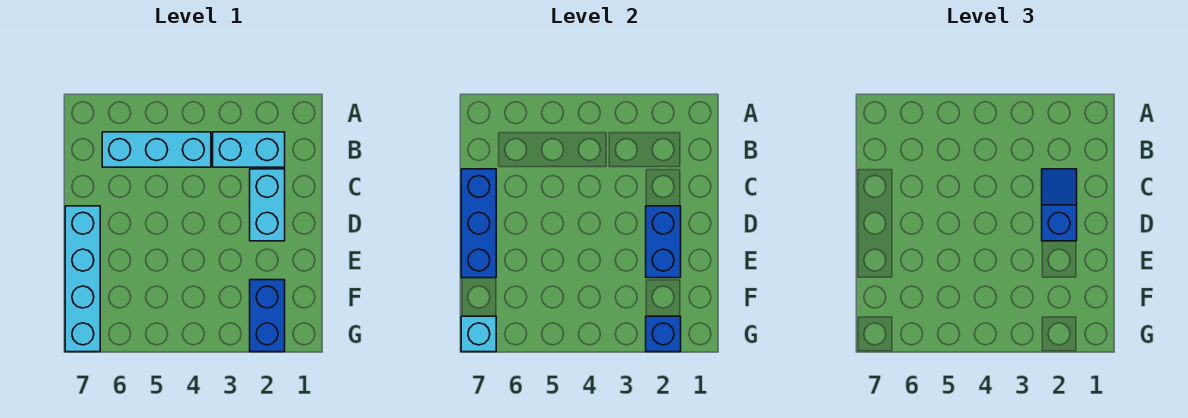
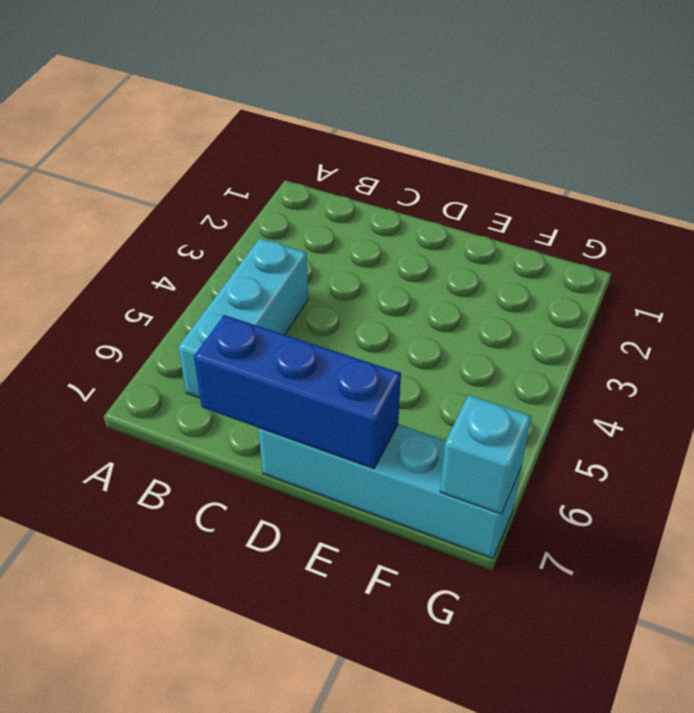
none -> cyan 1x2 brick [213,132,285,167]
none -> cyan 1x2 brick [250,169,285,241]

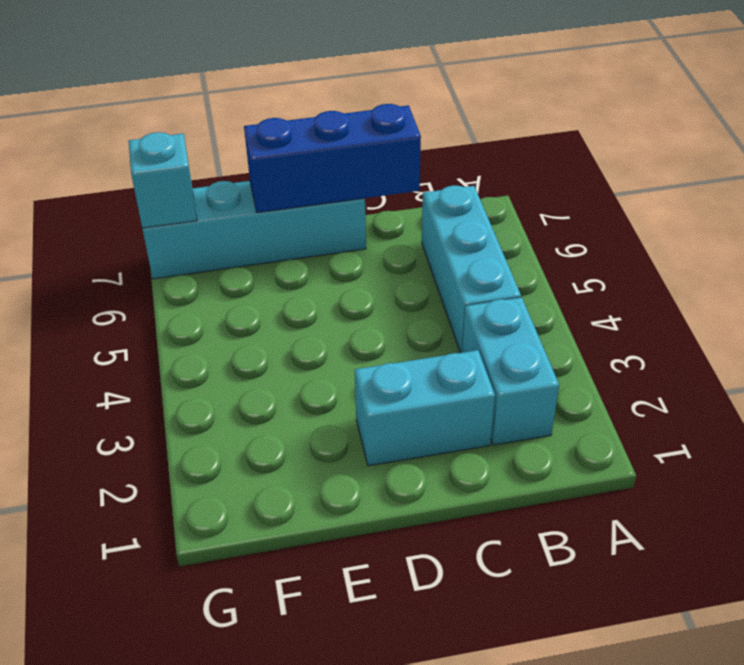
none -> blue 1x2 brick [250,280,285,352]
none -> blue 1x2 brick [646,206,681,278]

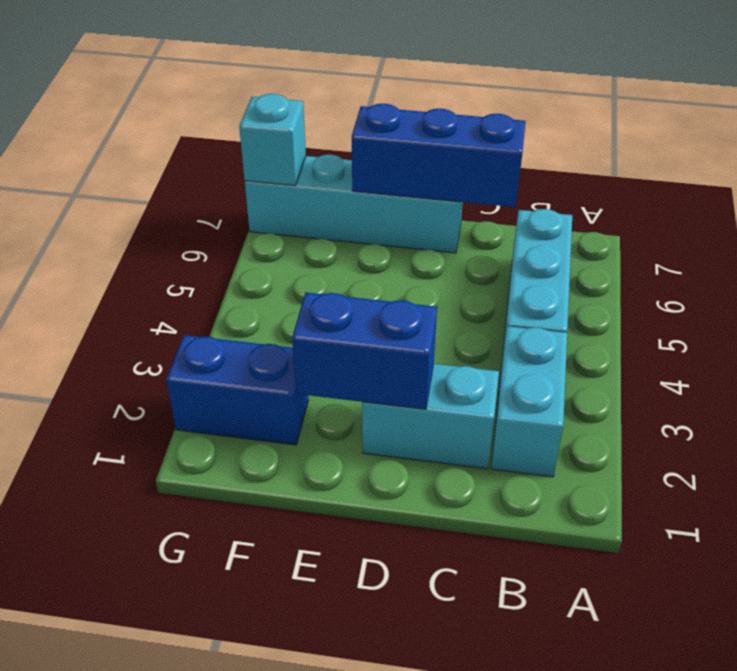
none -> blue 1x1 brick [646,316,681,352]
none -> blue 1x2 slope [1042,169,1077,241]

